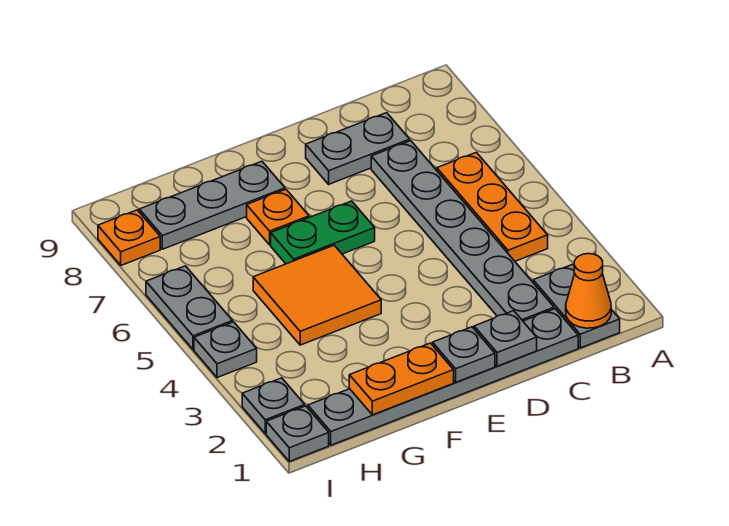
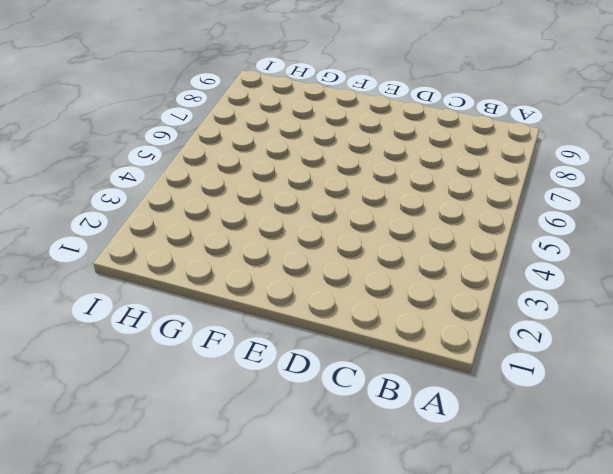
none -> grey 1x2 plate [533,264,620,348]
none -> orange 1x3 plate [437,152,548,261]
none -> grey 1x6 plate [308,309,578,445]

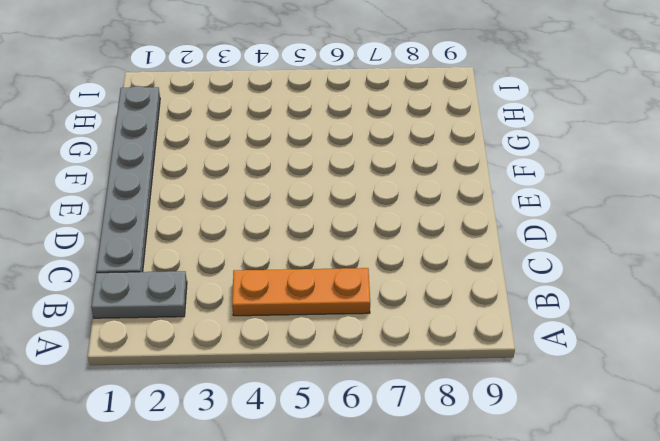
none -> grey 1x6 plate [371,141,554,321]
none -> grey 1x2 plate [306,113,410,184]
none -> green 1x2 plate [271,201,375,264]

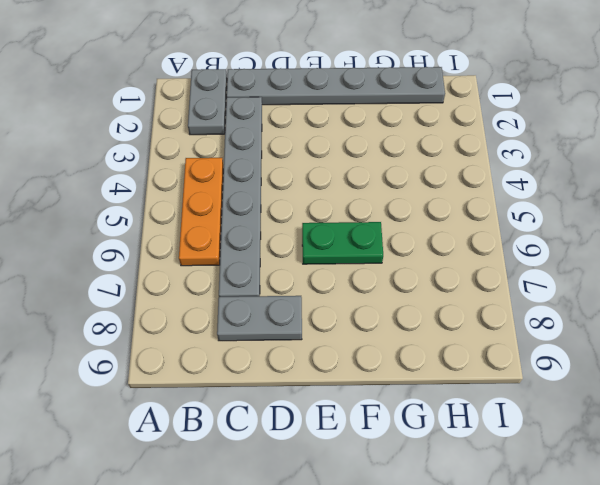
none -> orange 2x2 tile [253,245,381,345]
none -> orange 1x1 plate [247,189,309,245]
none -> grey 1x3 plate [139,161,285,249]

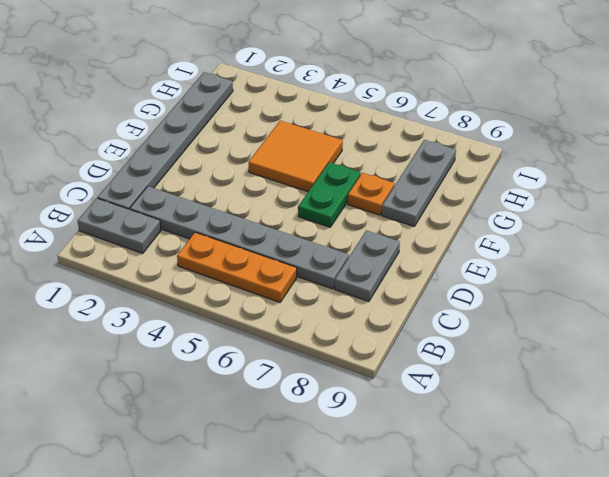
none -> grey 1x1 plate [266,406,329,461]
none -> grey 1x1 plate [242,378,305,433]
none -> grey 1x1 plate [194,322,257,378]

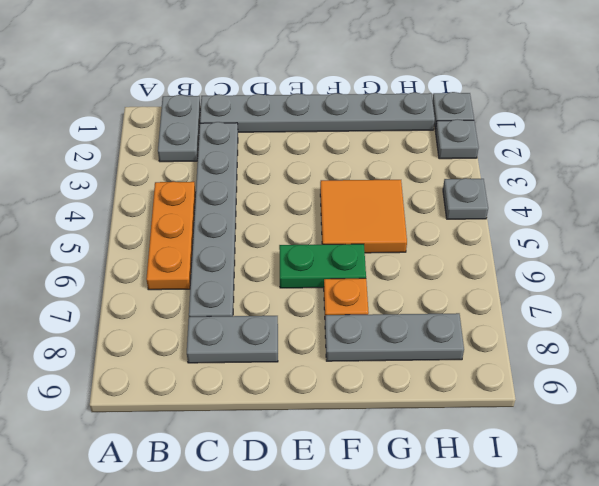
none -> grey 1x2 plate [146,266,233,349]
none -> orange 1x1 plate [98,210,160,265]
none -> orange 1x1 cone [566,254,611,328]

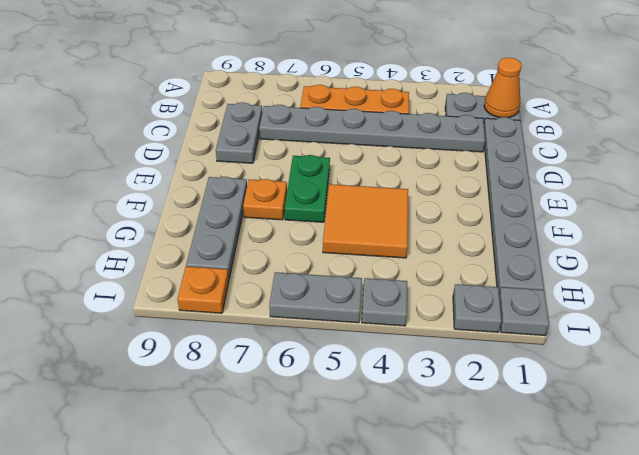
none -> grey 1x1 plate [474,311,537,366]
none -> grey 1x1 plate [433,327,495,382]
none -> orange 1x2 plate [349,343,454,415]

